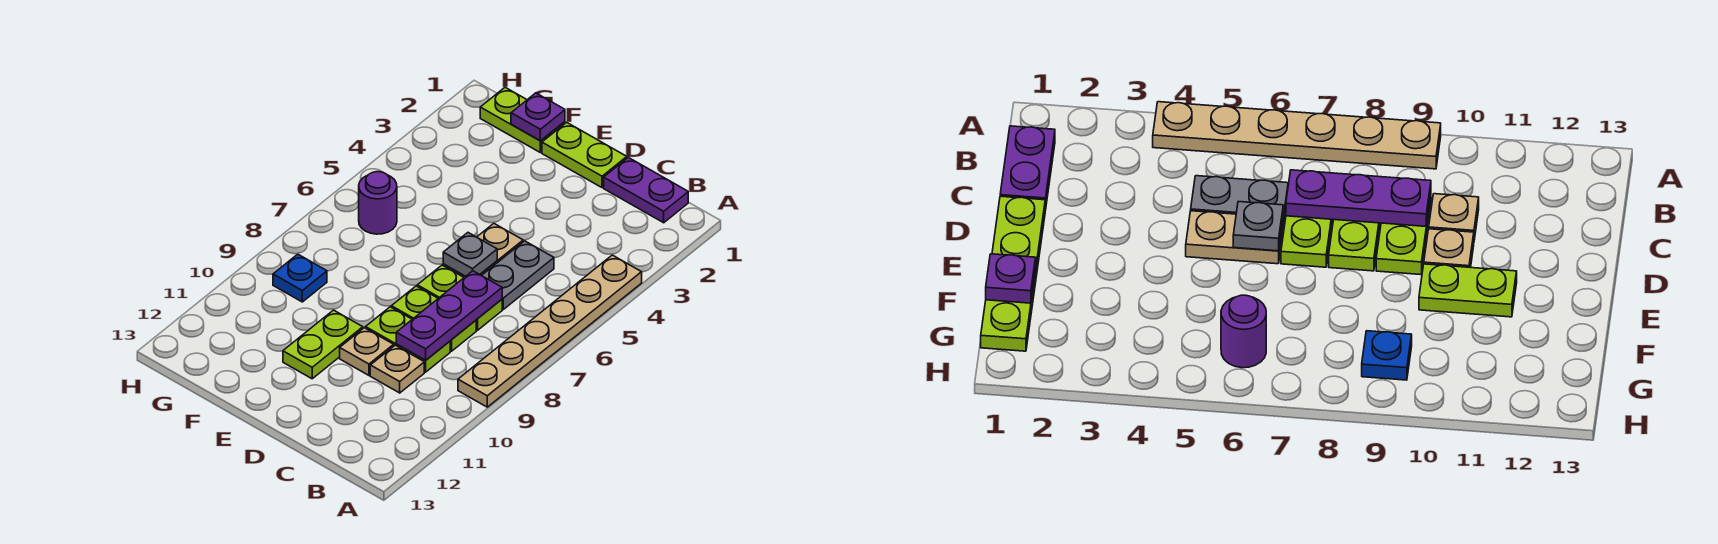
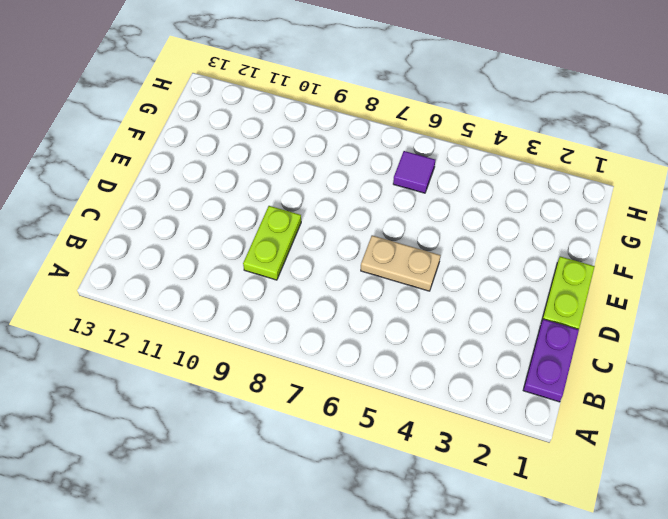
purple 1x1 tile [393,151,435,193] -> purple 1x1 round brick [359,172,397,234]
none -> tan 1x6 plate [458,255,642,407]
none -> grey 1x2 plate [482,241,554,309]
none -> lime 1x2 plate [417,265,502,330]

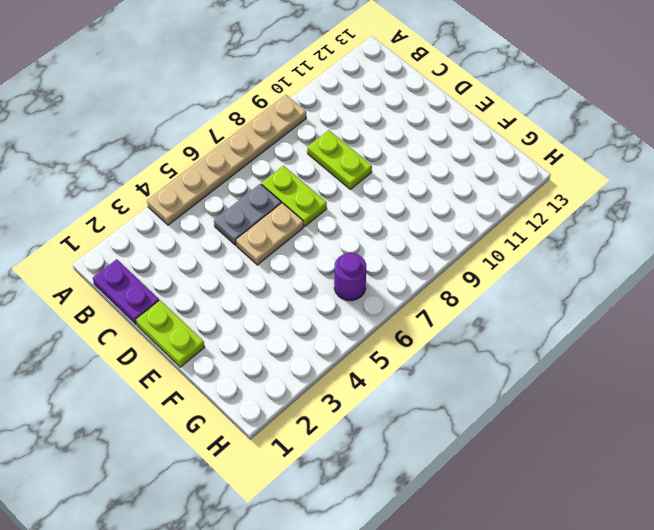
none -> lime 1x2 plate [391,286,476,351]
none -> tan 1x1 plate [370,345,424,393]
none -> tan 1x1 plate [340,328,394,375]

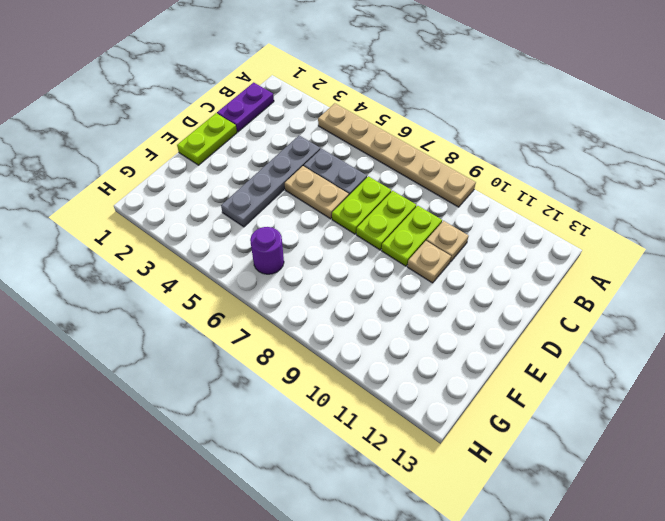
grey 1x4 plate [221,135,320,227] -> none
none -> lime 1x2 plate [283,310,363,379]
none -> lime 1x2 plate [480,87,565,153]
none -> blue 1x1 plate [273,254,327,302]

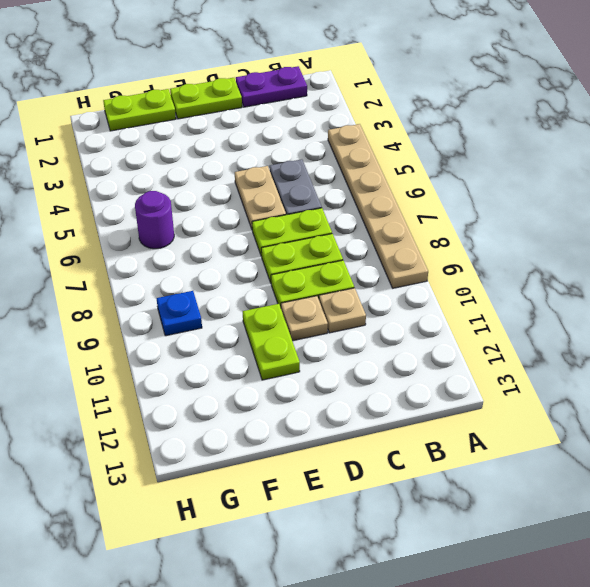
none -> purple 1x3 plate [396,271,502,360]
none -> grey 1x1 plate [443,233,497,276]
none -> purple 1x1 plate [511,93,565,141]

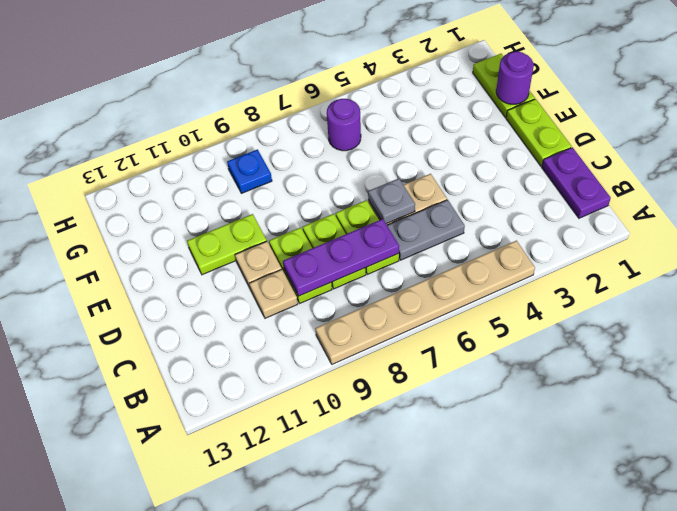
purple 1x1 round brick [496,51,534,104] -> purple 1x1 plate [511,93,565,141]

